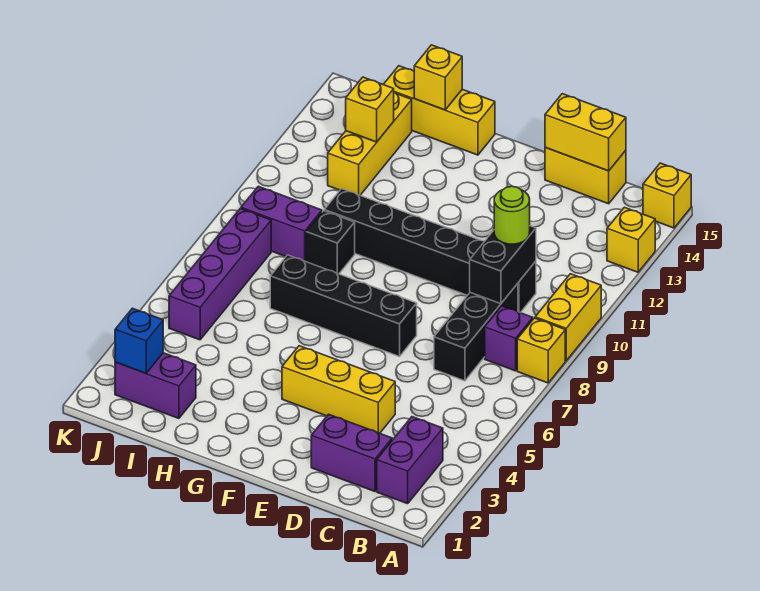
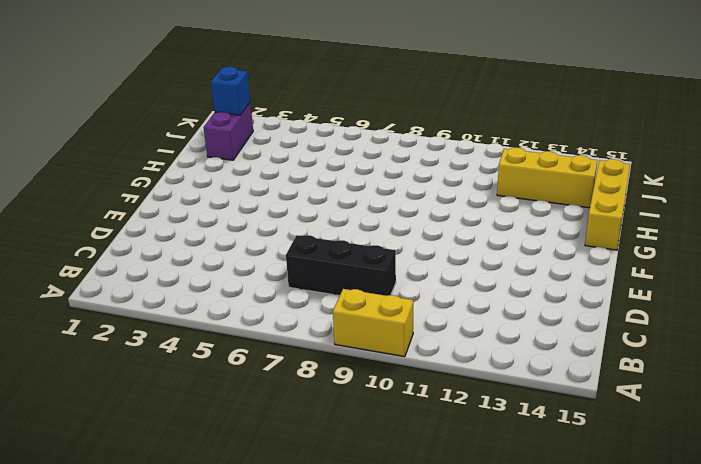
none -> yellow 1x1 brick [517,318,565,383]
none -> yellow 1x1 brick [607,207,655,272]
none -> yellow 1x1 brick [643,163,691,228]

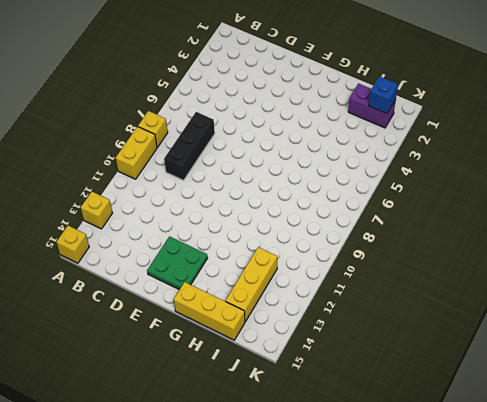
green 2x2 plate [147,236,208,290] -> none
none -> purple 1x2 brick [377,417,443,504]
none -> purple 1x1 brick [485,306,533,371]
none -> purple 1x2 brick [311,414,392,491]

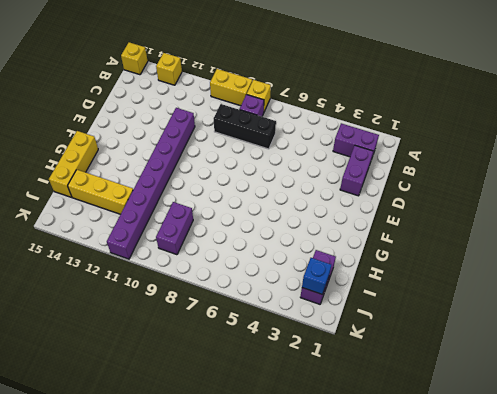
purple 1x8 brick [107,108,195,259] -> none
none -> black 1x6 brick [324,189,536,313]
none -> yellow 1x2 brick [545,148,626,204]
none -> yellow 1x3 brick [282,346,395,433]

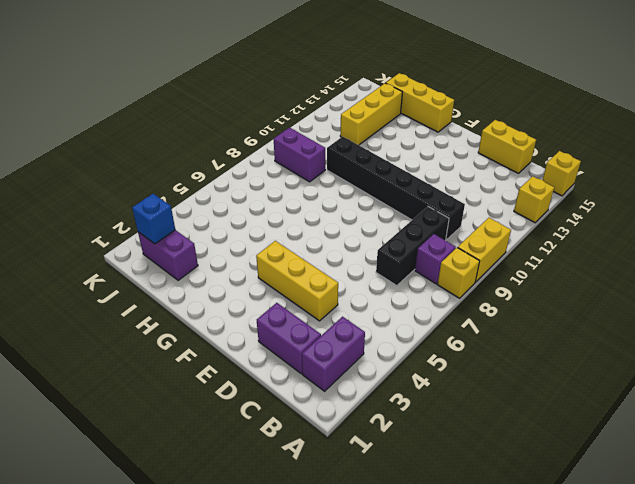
none -> black 1x4 brick [270,255,417,357]
none -> black 1x1 brick [306,211,355,274]
none -> purple 1x4 brick [169,209,271,340]

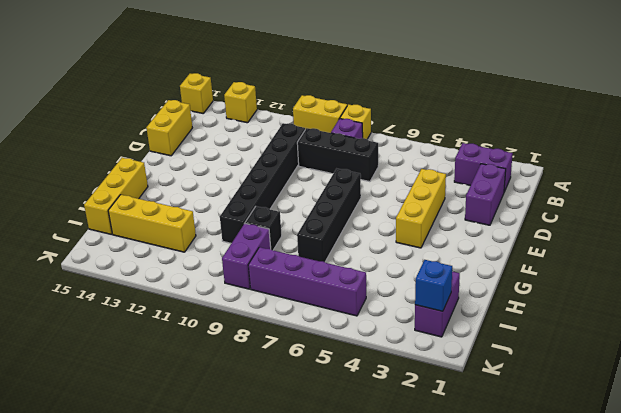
none -> black 1x2 brick [470,226,536,304]
none -> yellow 1x2 brick [545,94,626,171]
none -> yellow 1x1 brick [414,45,462,110]

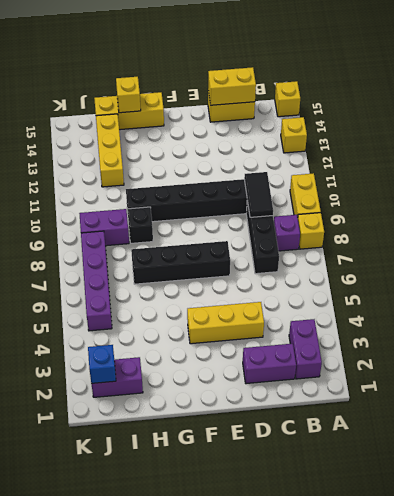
black 1x2 tile [244,172,273,217] -> black 1x2 brick [470,226,536,304]
none -> yellow 1x1 brick [346,77,394,142]
none -> lime 1x1 round brick [494,186,530,244]

